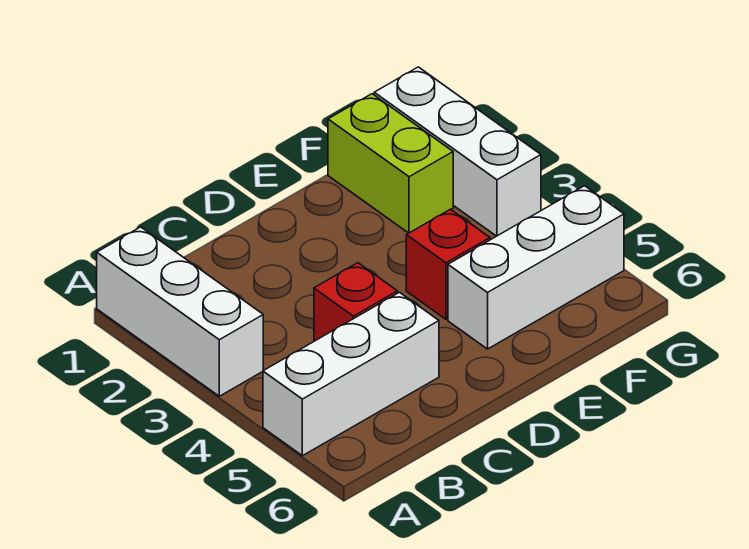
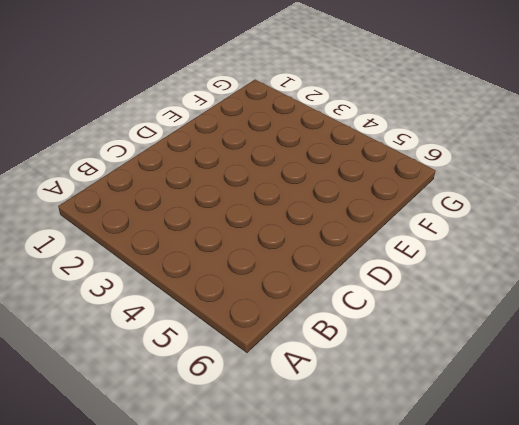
none -> white 1x3 brick [97,227,263,396]
none -> white 1x3 brick [263,292,439,456]

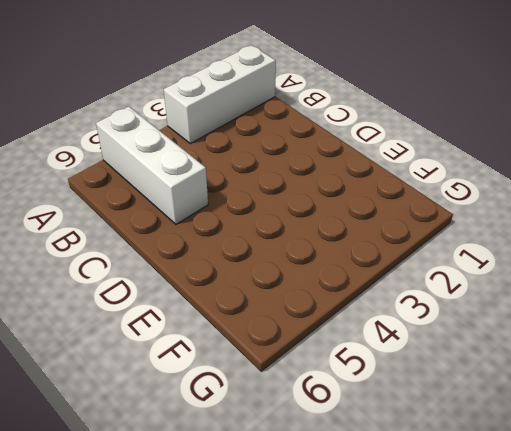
none -> red 1x1 brick [314,263,397,341]
none -> red 1x1 brick [406,209,490,319]

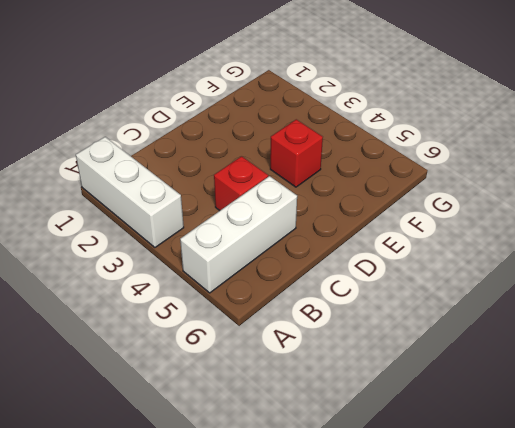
none -> white 1x3 brick [448,186,624,349]
none -> lime 1x2 brick [328,94,453,233]

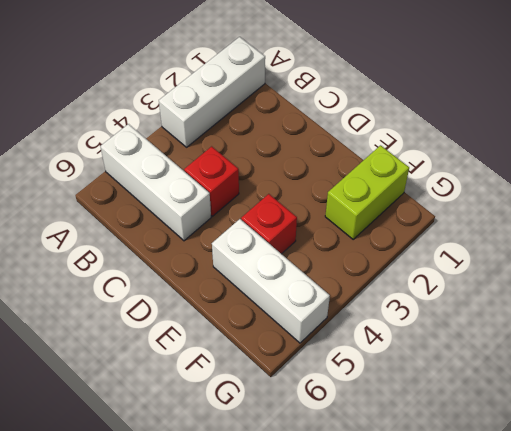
none -> white 1x3 brick [374,67,541,236]

